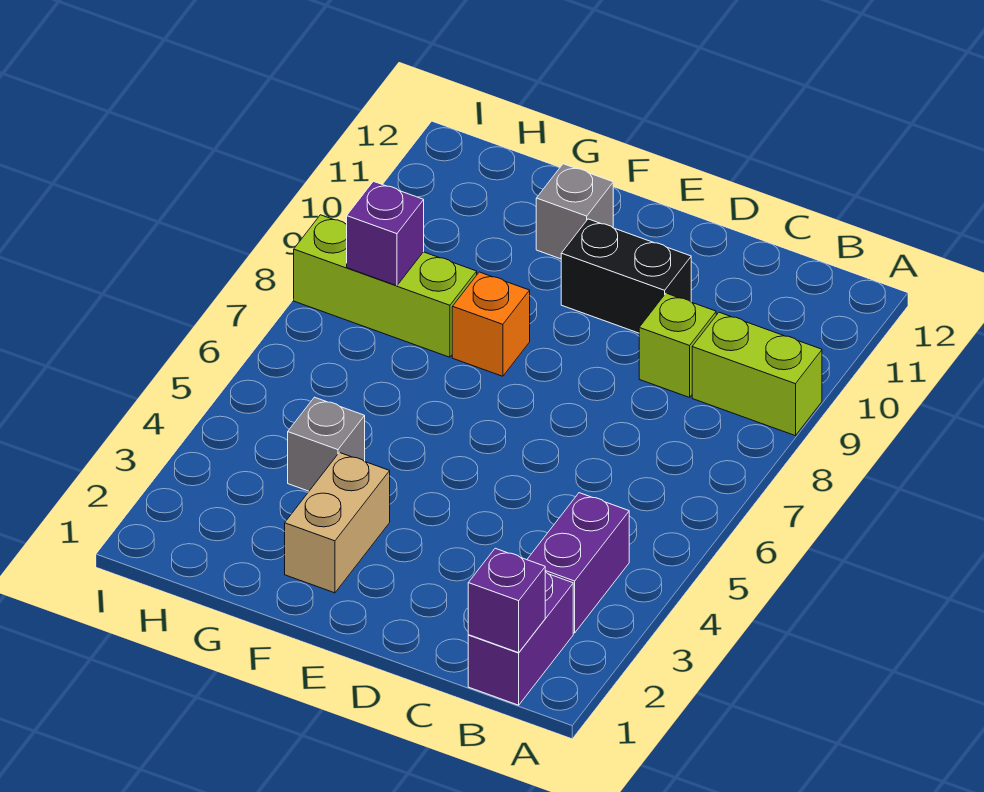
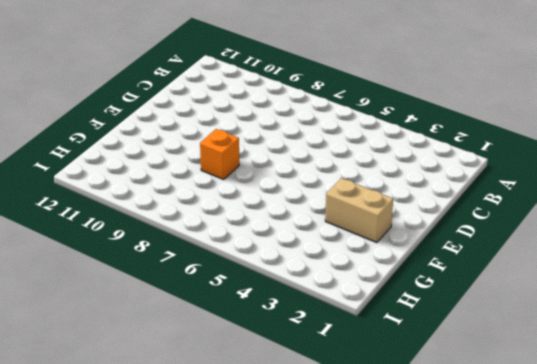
none -> lime 1x2 brick [692,312,822,436]
none -> purple 1x2 brick [468,572,573,705]
none -> purple 1x2 brick [527,493,629,633]

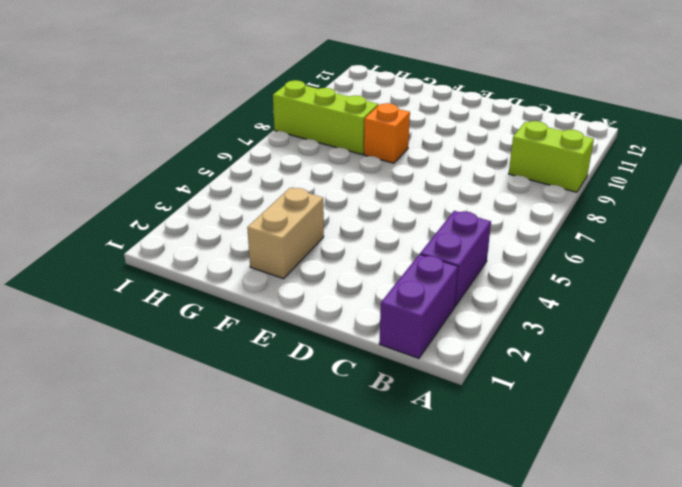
none -> lime 1x1 brick [639,293,716,397]
none -> black 1x2 brick [561,219,691,333]
none -> grey 1x1 brick [536,164,613,259]

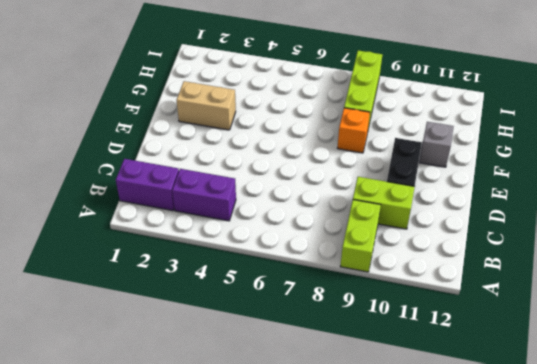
lime 1x2 brick [353,177,415,229] -> lime 1x1 brick [639,293,716,397]
none -> grey 1x1 brick [288,397,365,491]
none -> purple 1x1 brick [468,548,545,653]
none -> purple 1x1 brick [346,181,424,286]

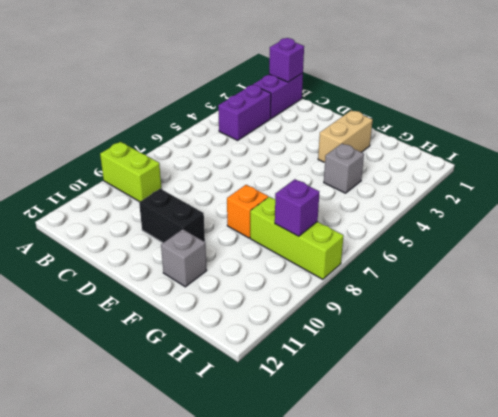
none -> lime 1x1 brick [639,293,716,397]

